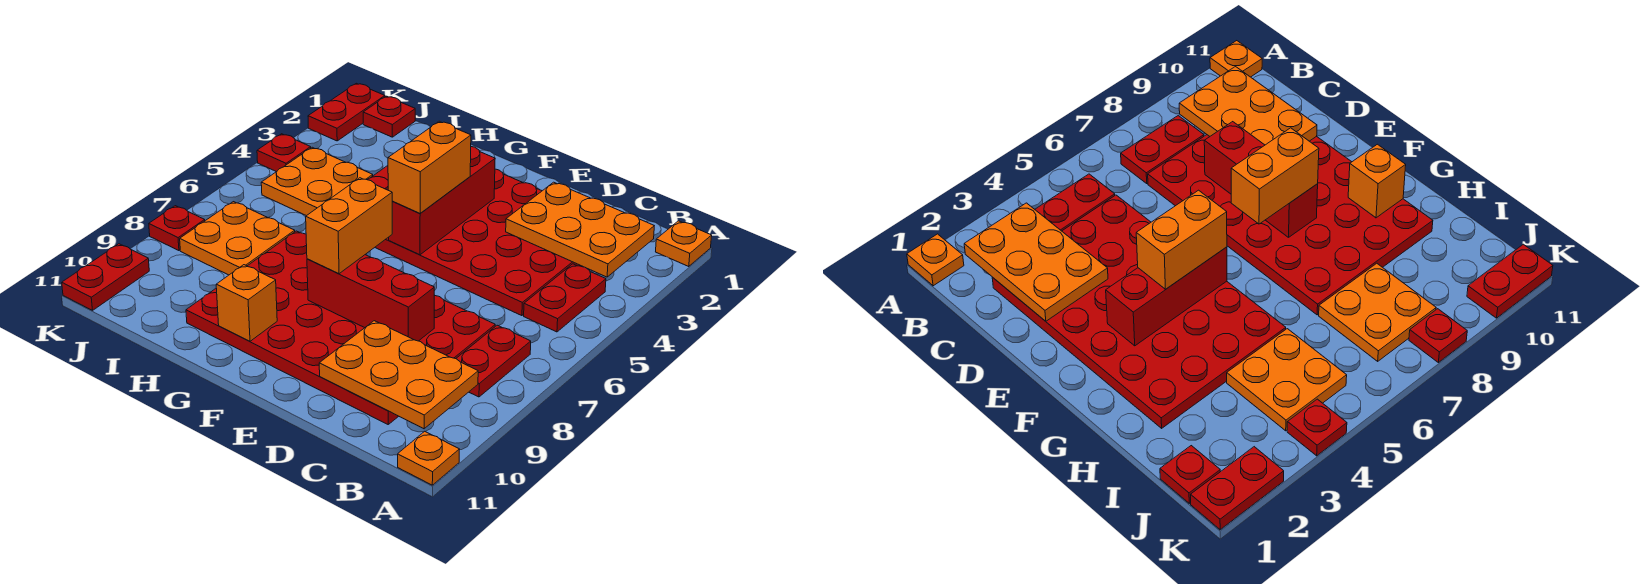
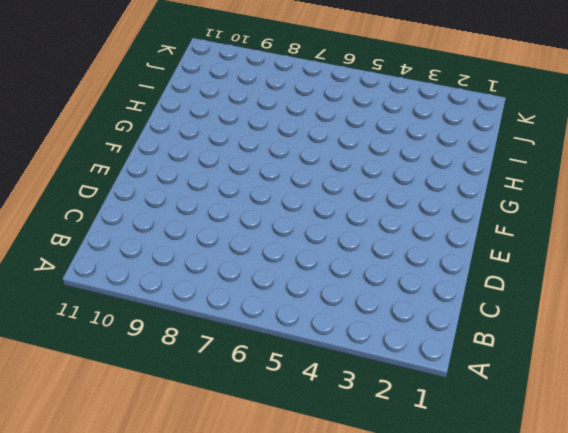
none -> orange 1x1 plate [656,221,712,266]
none -> orange 1x1 plate [398,431,460,485]
none -> red 1x2 plate [524,264,606,332]

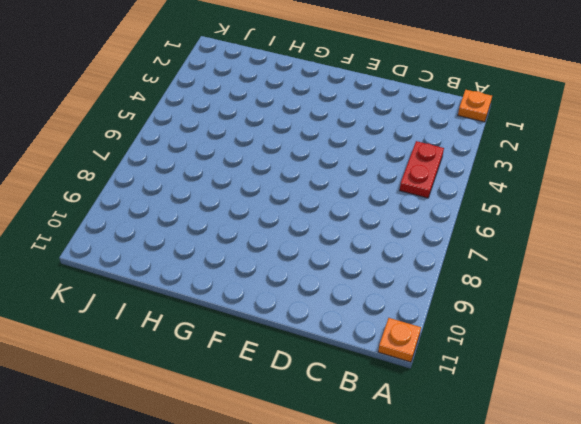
none -> red 1x2 plate [456,325,531,397]
none -> red 4x6 plate [367,166,582,316]
none -> red 4x6 plate [186,231,495,424]

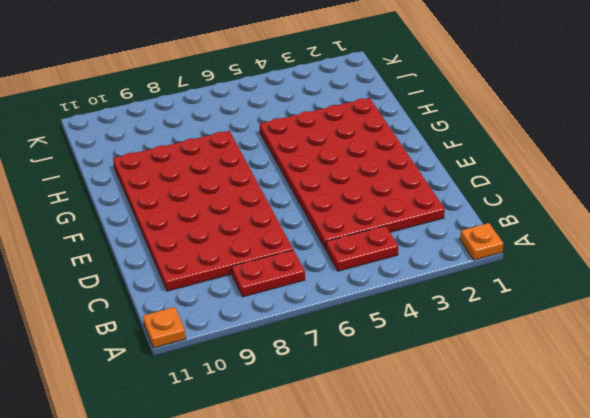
none -> orange 2x2 plate [261,147,373,216]
none -> orange 2x2 plate [180,202,295,275]
none -> red 1x1 plate [363,96,415,137]

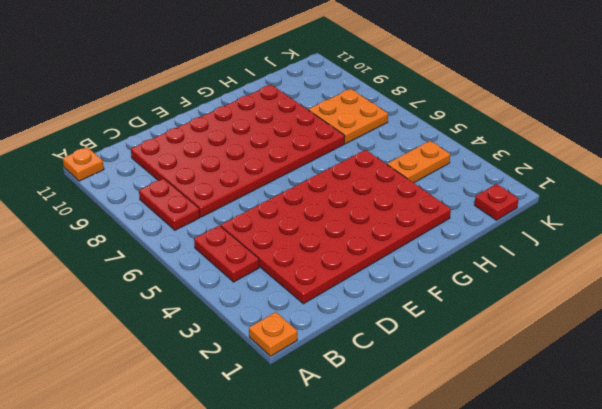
orange 1x2 plate [387,141,450,183] -> orange 2x2 plate [261,147,373,216]
none -> red 1x2 plate [308,83,385,141]
none -> red 1x1 plate [257,134,311,172]
none -> red 1x1 plate [149,206,205,251]

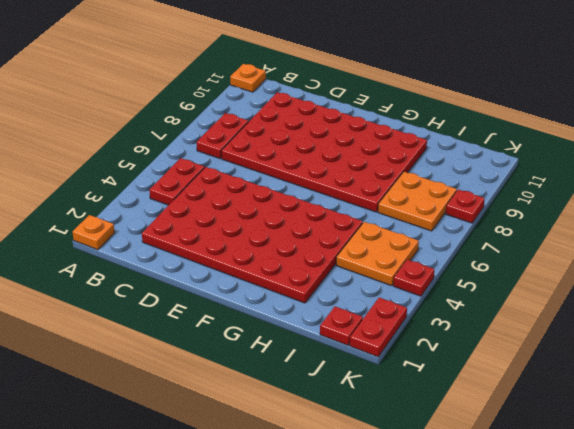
none -> red 1x2 plate [62,244,149,310]
none -> orange 2x3 plate [506,182,654,277]
none -> orange 2x3 plate [319,321,478,429]

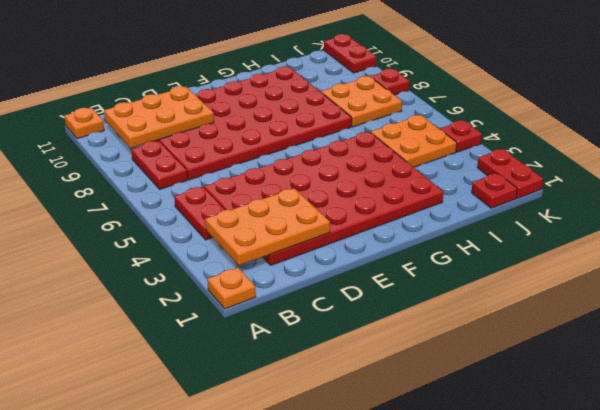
none -> red 1x3 brick [307,255,434,341]
none -> red 1x3 brick [389,147,495,255]
none -> orange 1x1 brick [216,265,277,341]

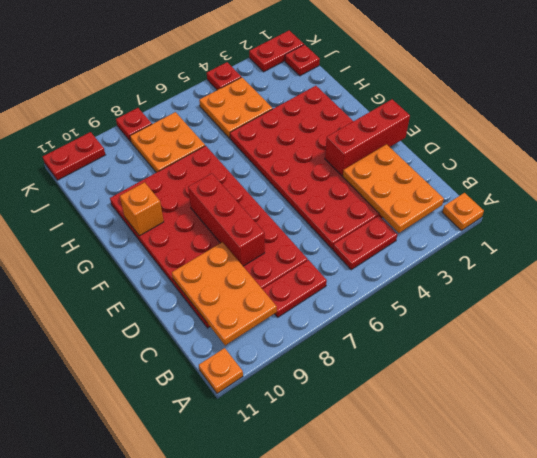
red 1x3 brick [325,99,410,176] -> red 1x3 brick moved to [389,147,495,255]
none -> orange 1x2 brick [388,121,471,213]
none -> orange 1x2 brick [306,178,392,274]

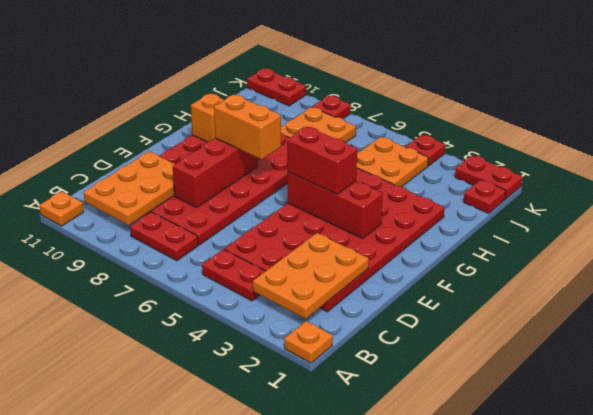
red 1x2 brick [287,127,357,194] -> orange 1x2 brick [388,121,471,213]

